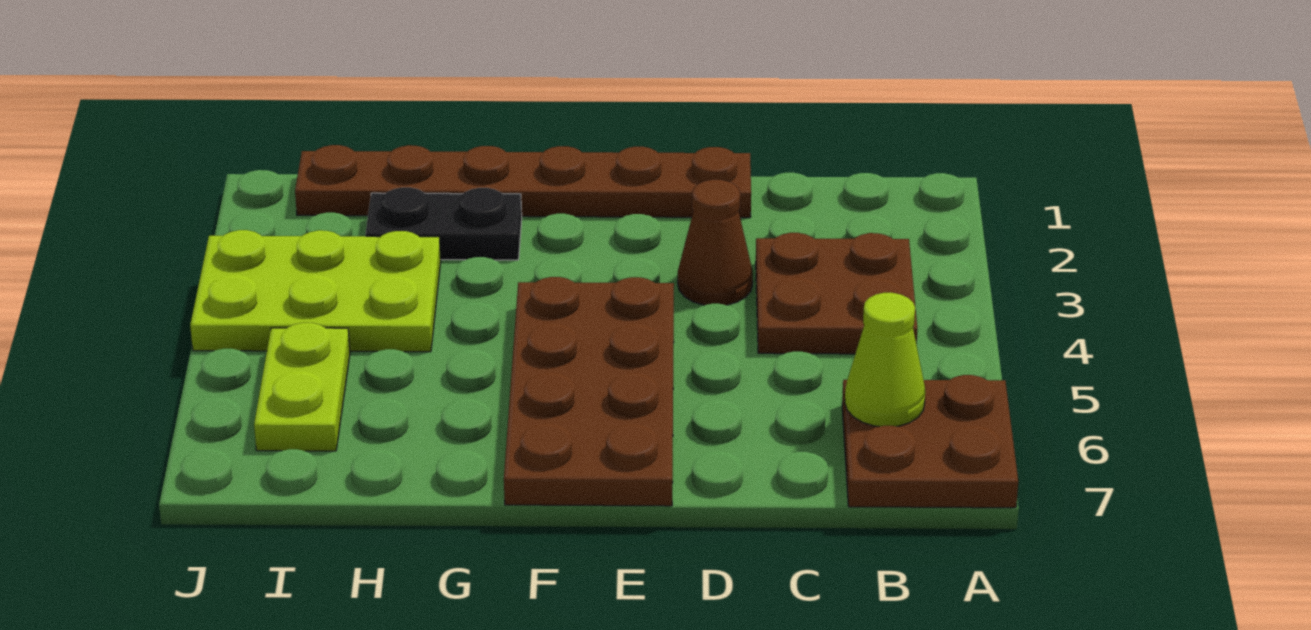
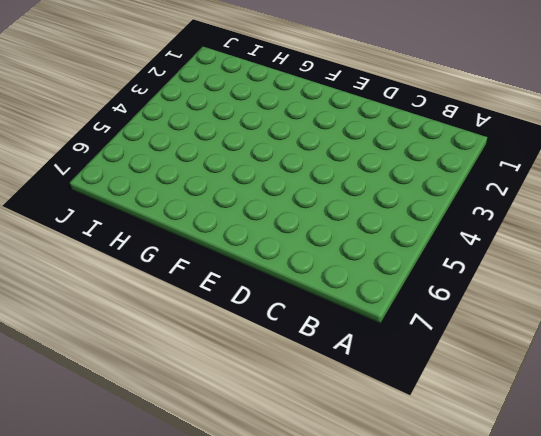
none -> brown 2x2 plate [842,375,1018,508]
none -> brown 2x2 plate [756,233,917,354]

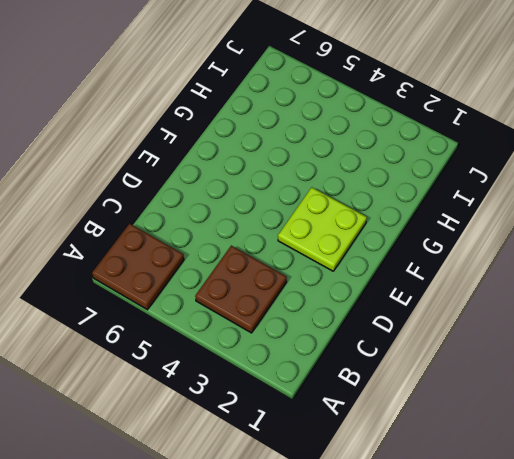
lime 2x2 plate [278,187,367,271] -> none
none -> brown 1x6 plate [295,145,751,218]
none -> brown 1x1 cone [678,180,753,305]

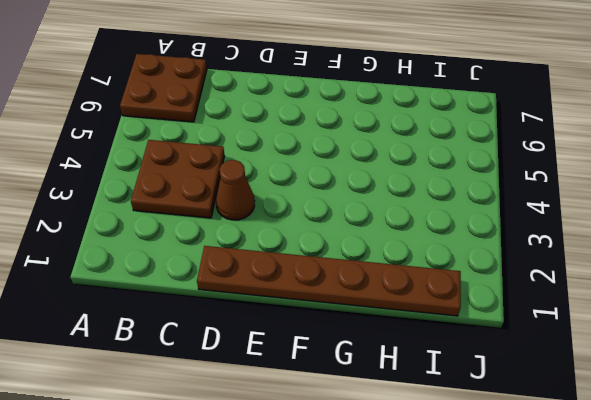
none -> brown 2x4 plate [504,277,674,506]
none -> black 1x2 plate [365,187,522,260]

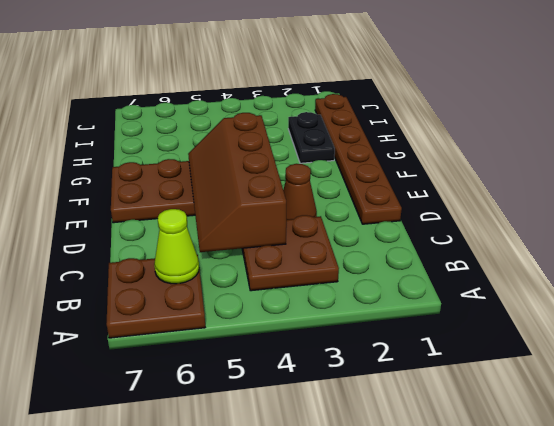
brown 2x4 slope [188,113,286,252] -> none
none -> lime 2x3 plate [190,230,441,352]
none -> lime 1x2 plate [254,323,350,451]

